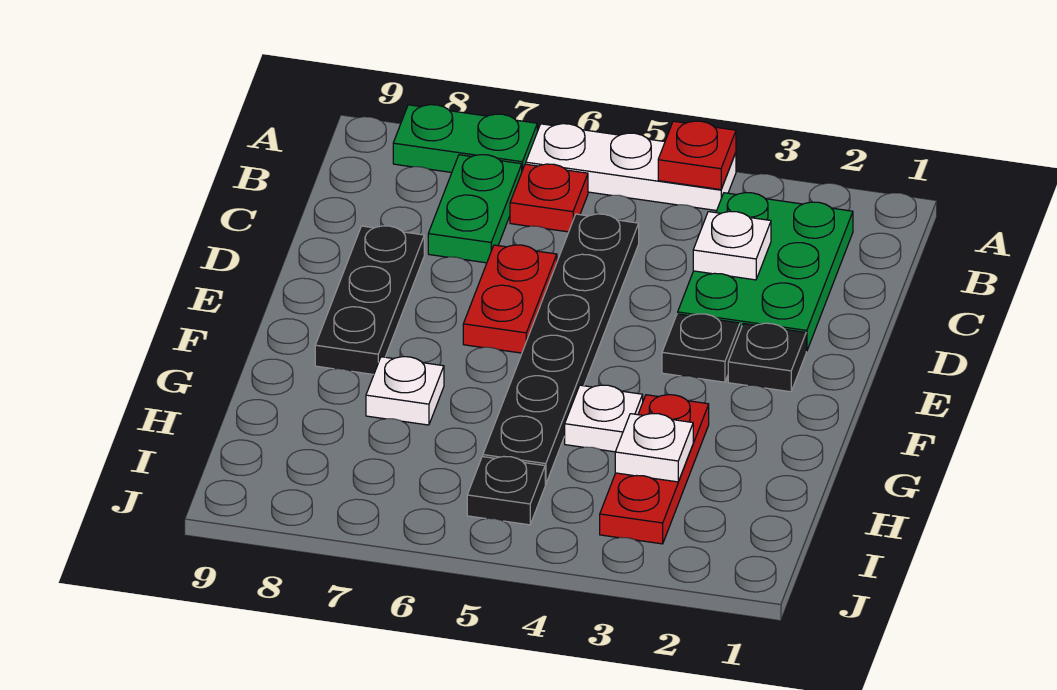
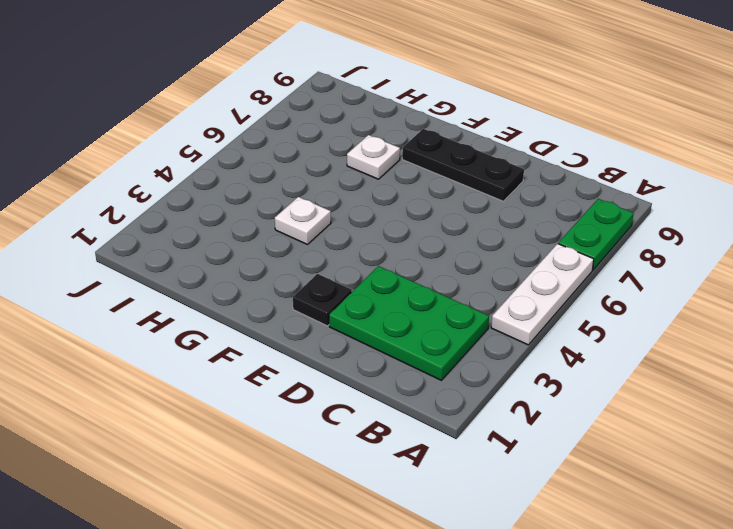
none -> red 1x1 plate [510,164,588,232]
none -> green 1x2 plate [428,155,522,263]
none -> black 1x6 plate [483,214,639,484]

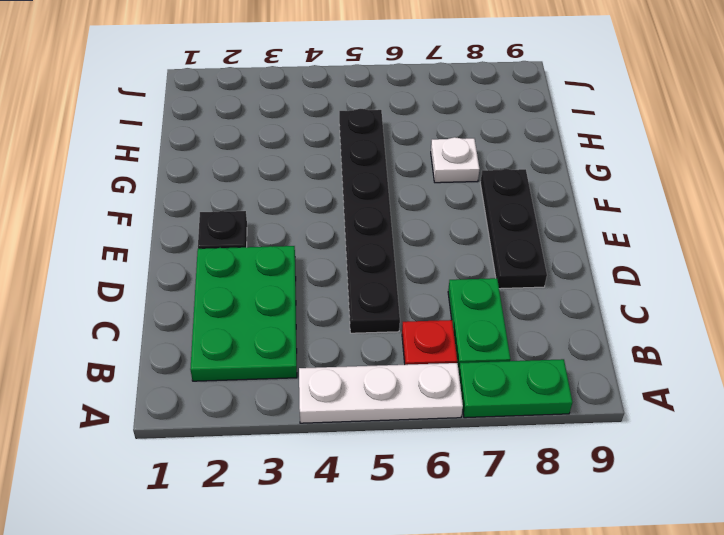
none -> red 1x2 plate [463,245,557,353]
none -> black 1x1 plate [662,314,740,382]
none -> red 1x3 plate [600,395,709,544]

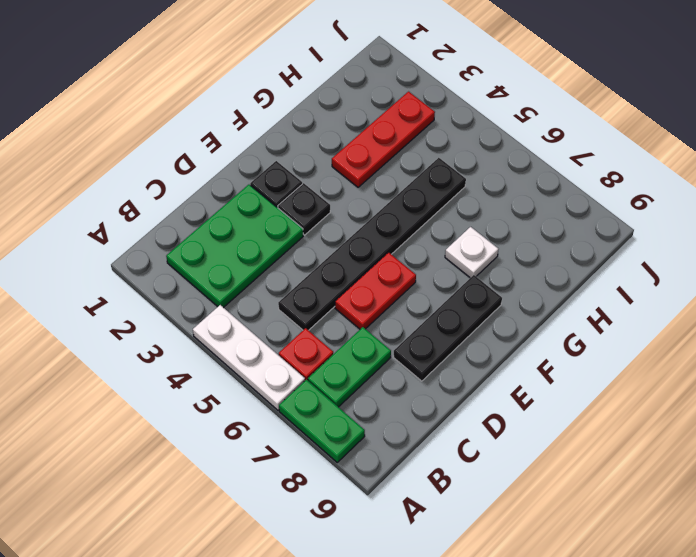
none -> white 1x1 plate [565,385,643,452]
none -> black 1x1 plate [467,457,545,525]
none -> red 1x1 plate [658,121,736,190]

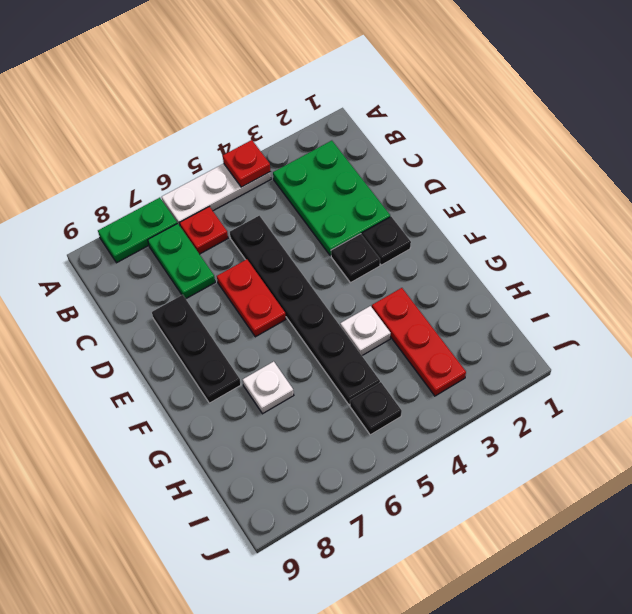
none -> white 1x1 plate [693,211,771,280]
none -> white 1x1 plate [615,414,693,482]

